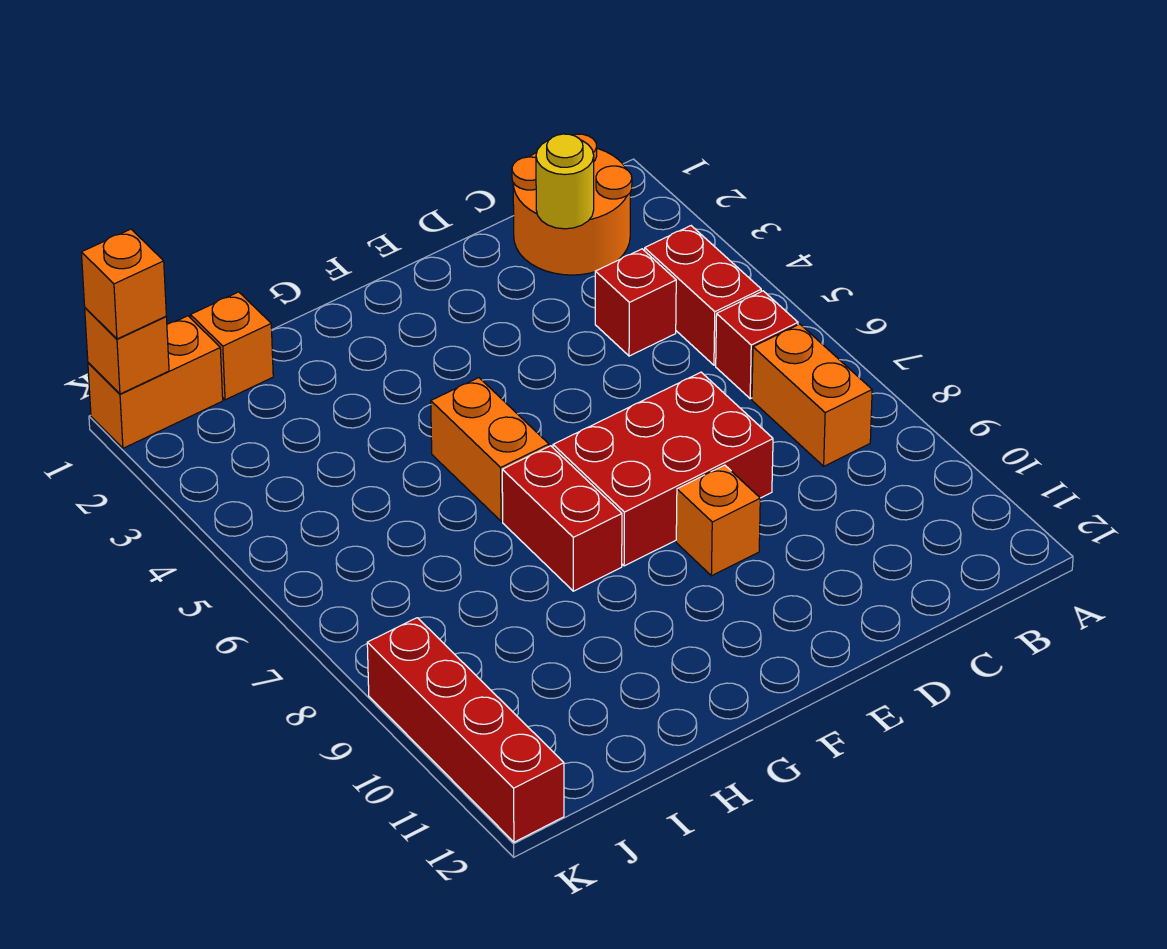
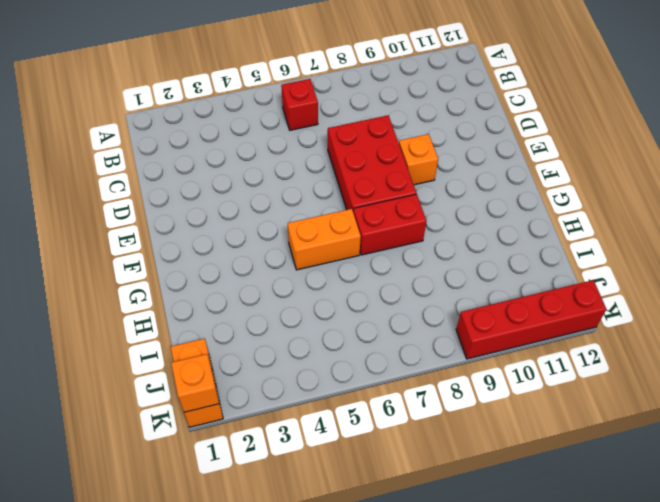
none -> orange 2x2 round brick [512,134,632,275]
none -> red 1x2 brick [645,226,761,365]
none -> orange 1x2 brick [752,324,872,466]

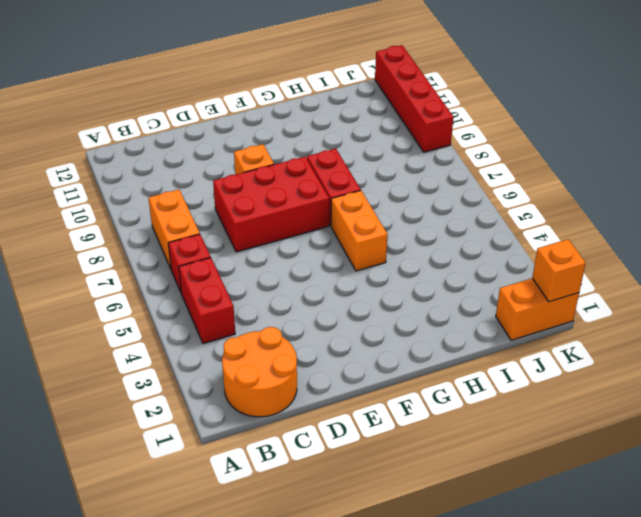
none -> red 1x1 brick [595,249,676,356]
none -> orange 1x1 brick [190,292,273,400]
none -> yellow 1x1 round brick [536,134,594,229]

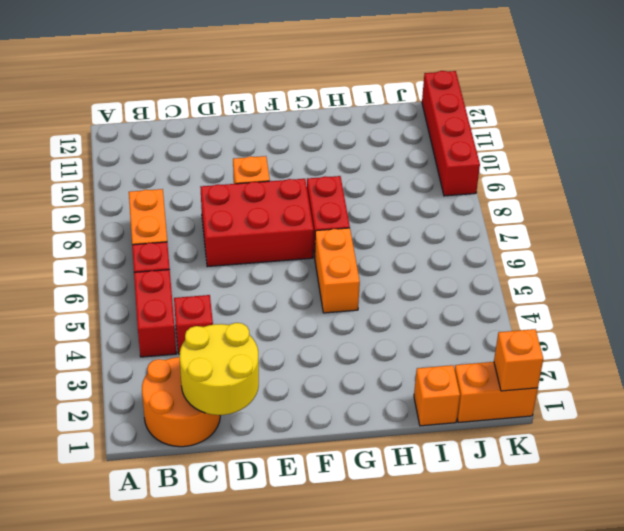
yellow 2x2 round brick [180,323,259,415] -> yellow 1x1 round brick [536,134,594,229]
none -> orange 1x1 brick [81,229,166,339]

